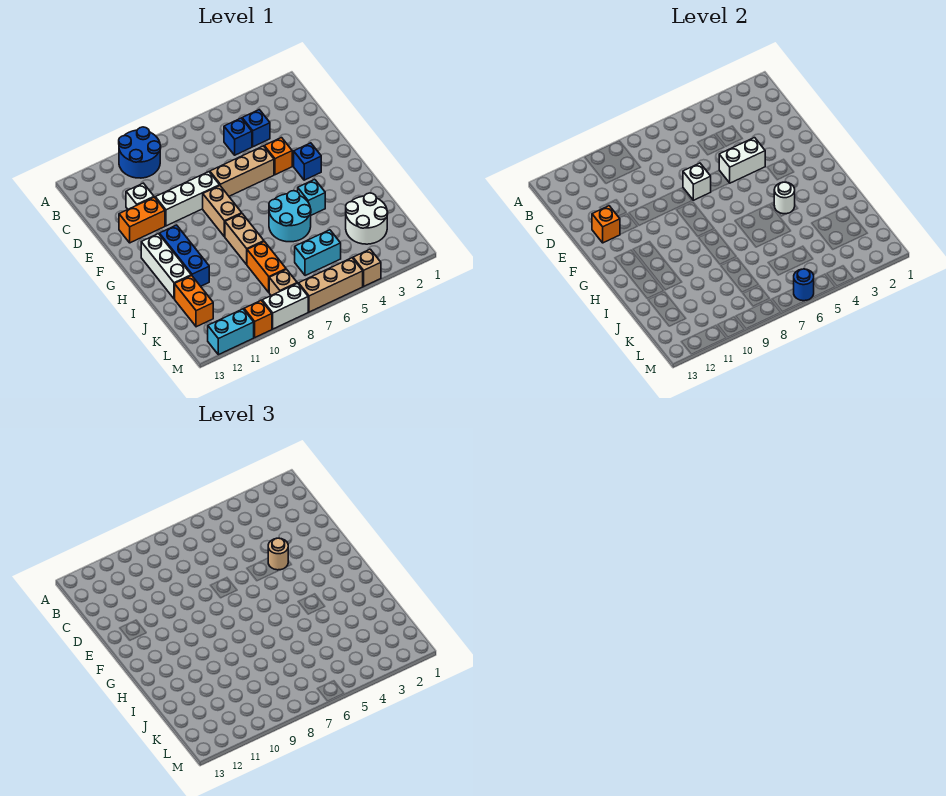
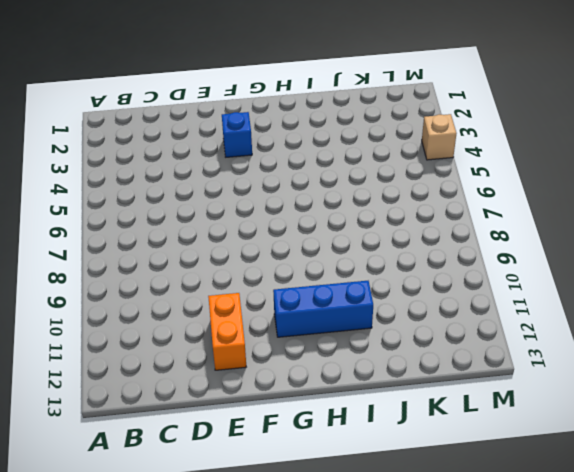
none -> blue 2x2 round brick [119,127,161,178]
none -> blue 1x1 brick [242,110,270,147]
none -> blue 1x1 brick [224,118,252,155]
none -> white 1x1 brick [126,183,154,209]

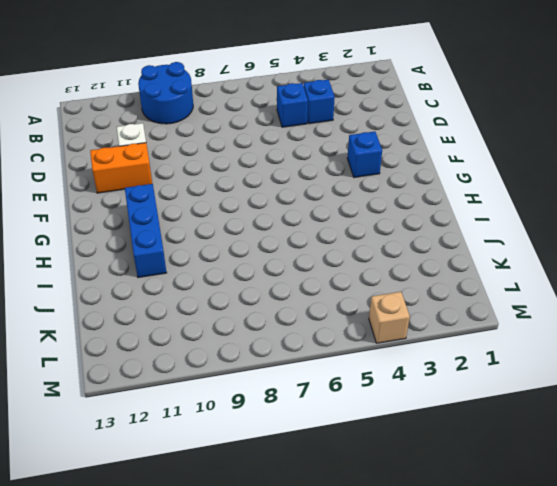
none -> orange 1x1 brick [264,138,292,175]
none -> tan 1x3 brick [210,146,274,196]
none -> white 1x3 brick [155,172,220,226]
none -> tan 1x2 brick [203,186,242,237]

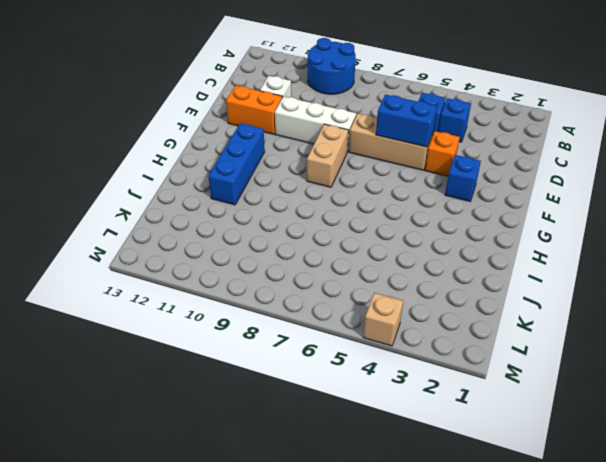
blue 1x2 brick [376,94,437,147] -> white 1x2 brick [719,138,765,183]
none -> white 1x3 brick [141,234,191,299]
none -> cyan 1x1 brick [298,179,325,215]
none -> cyan 2x2 round brick [269,191,311,242]
none -> tan 1x2 brick [225,214,264,264]

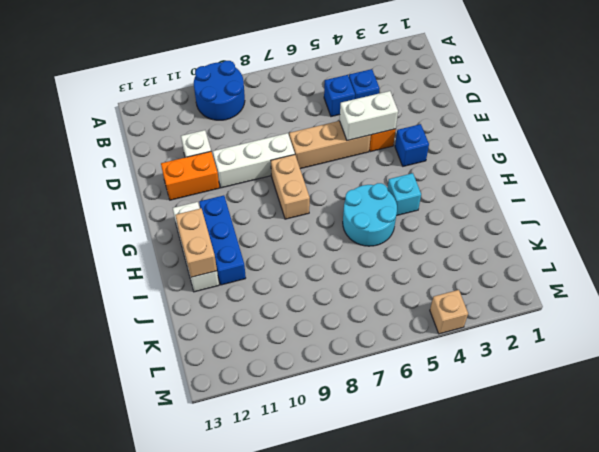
tan 1x2 brick [175,208,217,277] -> tan 1x2 brick moved to [225,214,264,264]
none -> white 2x2 round brick [346,193,388,244]
none -> orange 1x2 brick [247,241,286,292]
none -> orange 1x2 brick [175,275,213,327]
none -> cyan 1x2 brick [295,230,341,276]

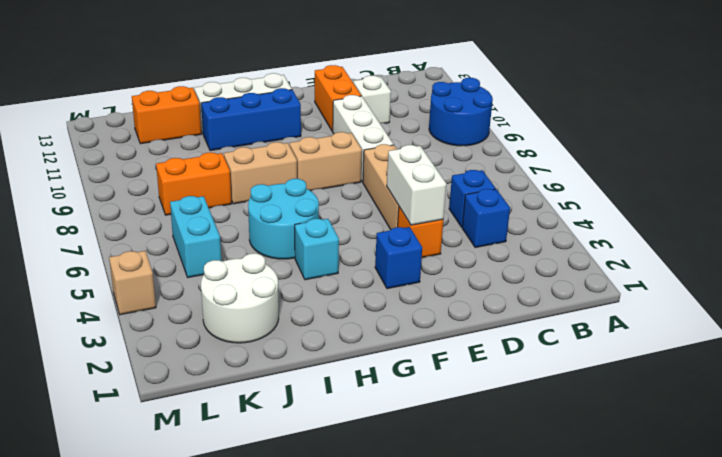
none -> tan 1x1 brick [269,269,297,295]
none -> tan 1x3 brick [299,258,363,312]
none -> white 1x2 brick [262,283,308,329]
none -> orange 1x1 brick [244,300,272,337]

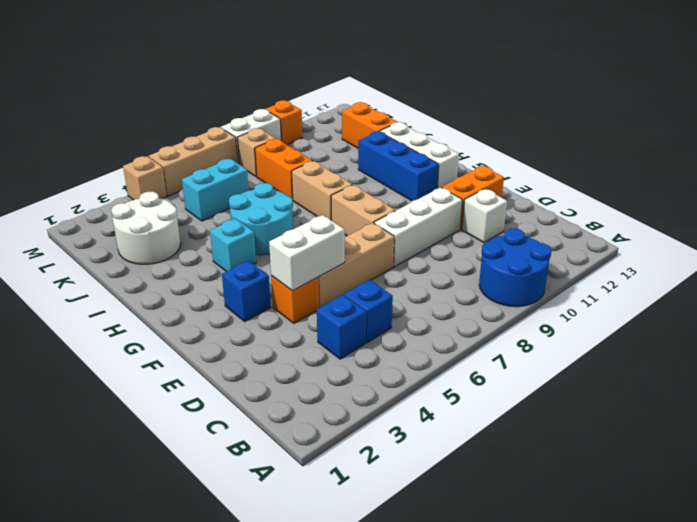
none -> cyan 1x2 brick [208,309,254,355]
none -> white 1x1 brick [683,163,711,200]
none -> orange 1x1 brick [592,206,620,243]
none -> white 1x1 round brick [774,182,795,214]

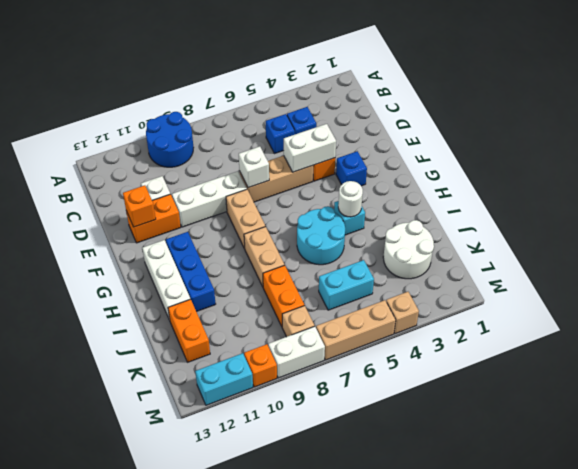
none -> blue 1x1 round brick [794,269,814,301]
none -> tan 1x1 round brick [268,538,288,570]

